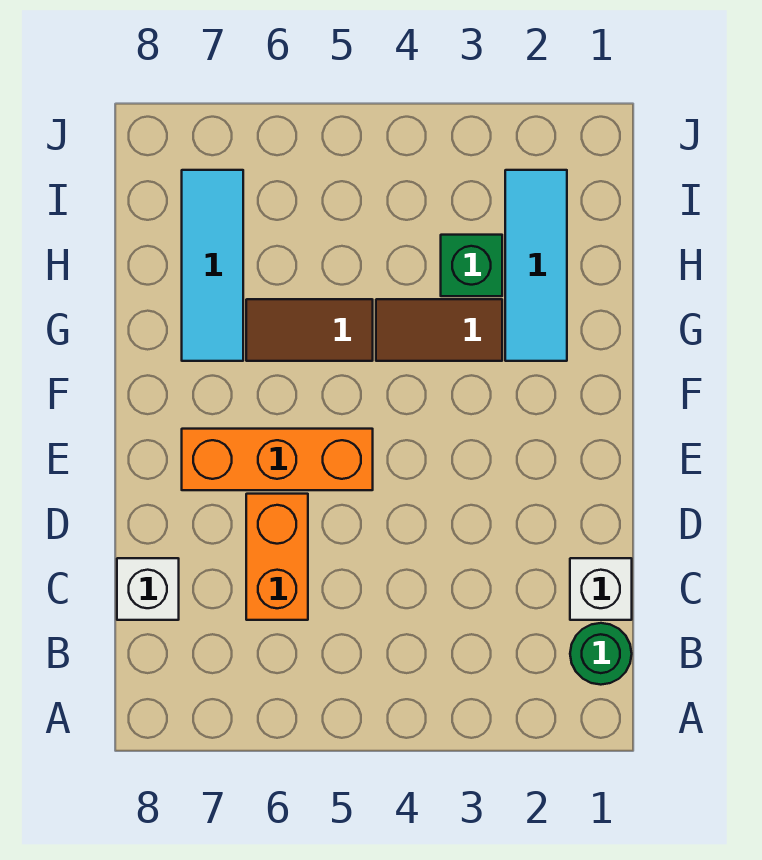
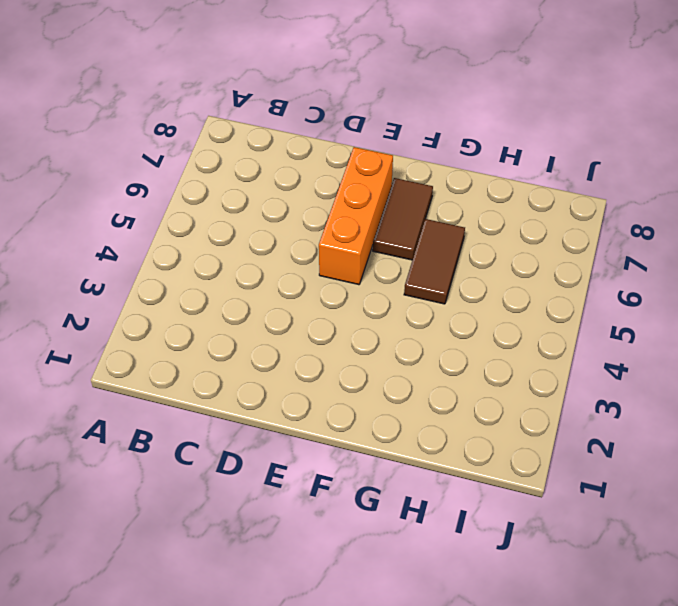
brown 1x2 tile [373,178,433,260] -> brown 1x2 tile moved to [376,299,502,361]
none -> green 1x1 round brick [570,623,632,685]
none -> white 1x1 brick [570,558,632,620]

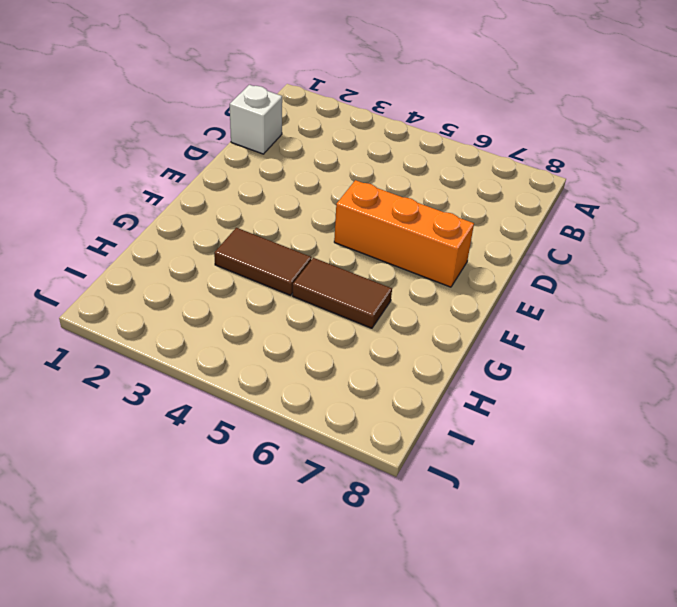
none -> green 1x1 round brick [570,623,632,685]
none -> orange 1x2 brick [246,494,308,620]

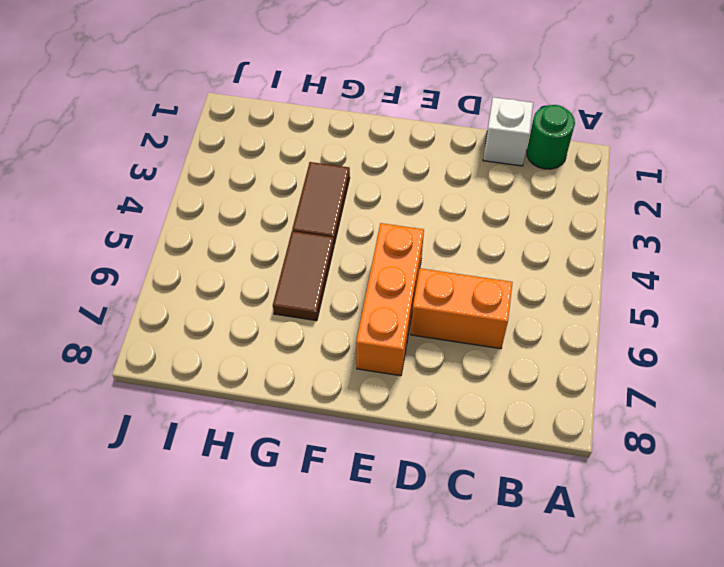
none -> white 1x1 brick [117,558,179,620]
none -> cyan 1x3 tile [505,170,567,361]

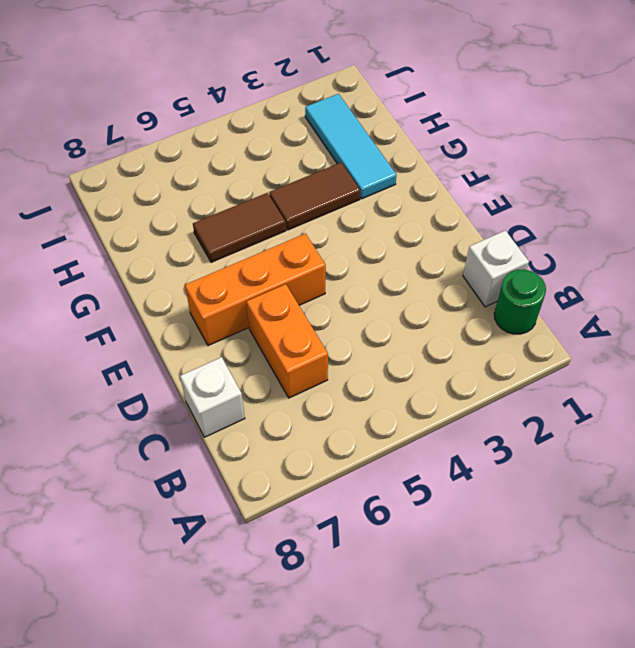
none -> cyan 1x3 tile [182,170,243,361]
none -> green 1x1 brick [441,235,502,296]

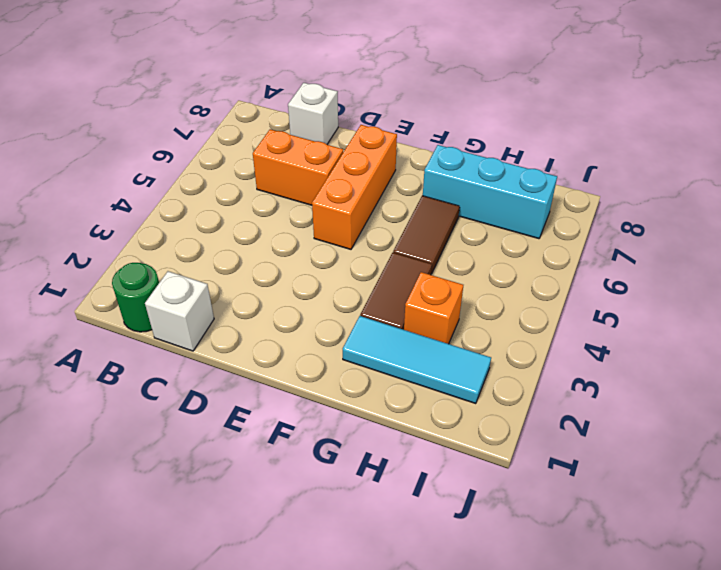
cyan 1x3 brick [423,145,557,239] -> cyan 1x3 tile [182,170,243,361]
orange 1x1 brick [404,272,463,344] -> green 1x1 brick [441,235,502,296]

